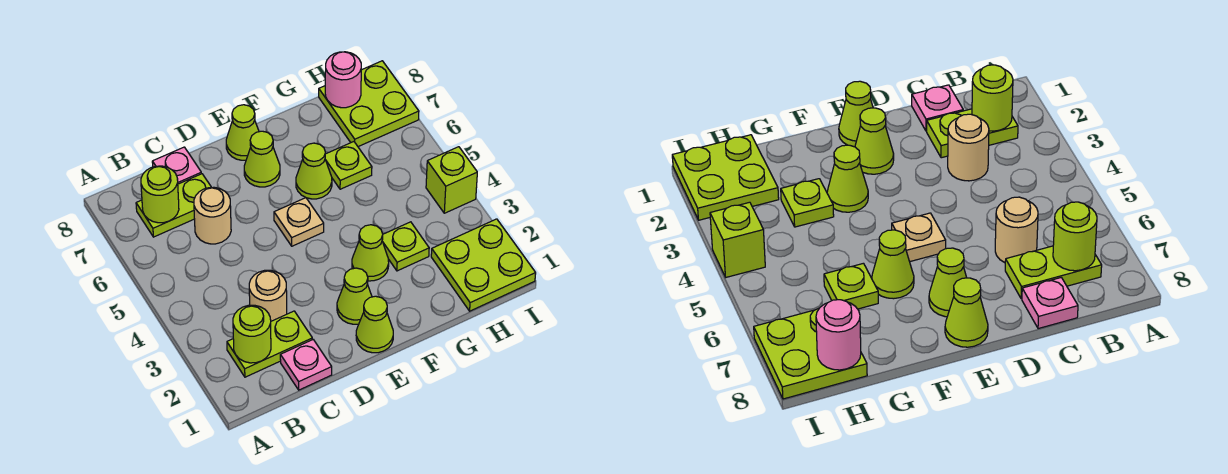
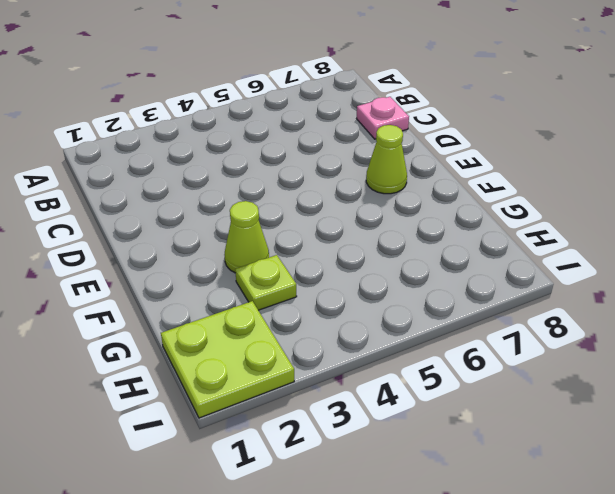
none -> lime 1x2 plate [227,311,312,377]
none -> lime 1x2 plate [136,174,212,237]
none -> pink 1x1 plate [280,340,332,390]

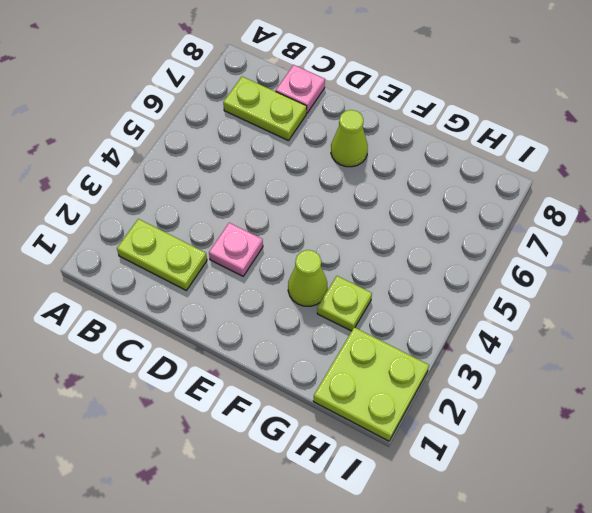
pink 1x1 plate [209,223,263,276] -> pink 1x1 plate moved to [280,340,332,390]
none -> tan 1x1 round brick [249,270,287,321]
none -> tan 1x1 round brick [194,187,231,244]
none -> lime 1x1 cone [356,296,393,353]

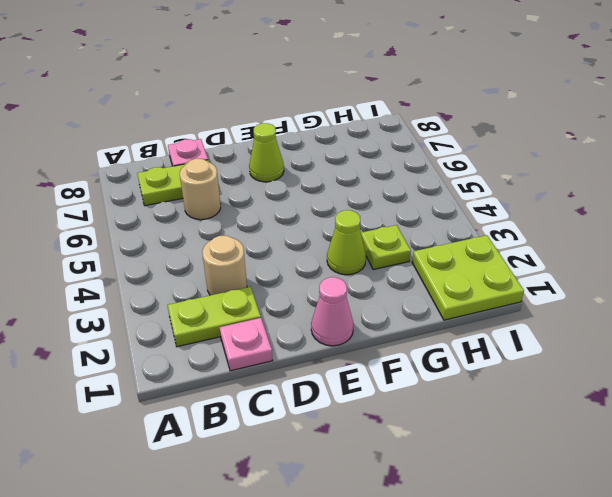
pink 1x1 cone [311,277,354,346] -> lime 1x1 cone [356,296,393,353]
none -> lime 1x1 cone [337,268,372,324]
none -> tan 1x1 plate [274,198,324,246]
none -> lime 1x1 cone [226,105,259,160]

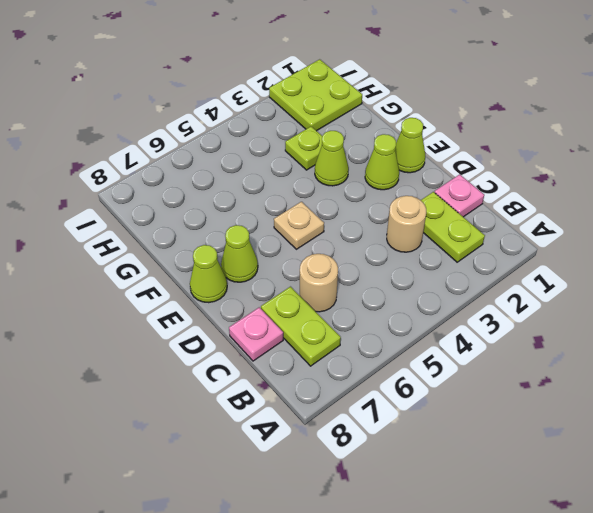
none -> lime 1x1 cone [296,143,332,199]
none -> lime 1x1 plate [325,142,372,189]
none -> lime 2x2 plate [319,61,419,147]

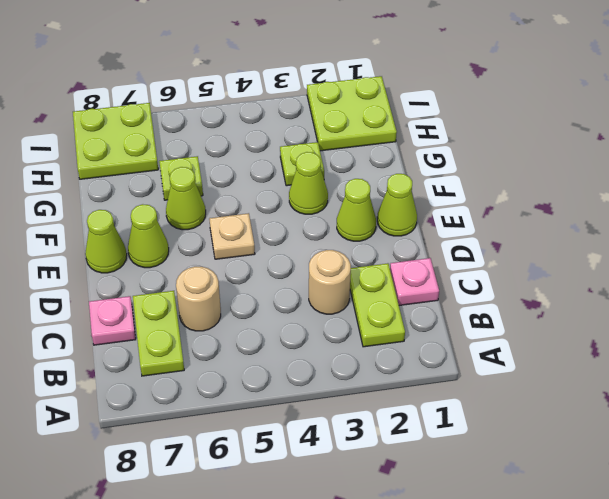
none -> lime 1x1 brick [426,147,477,213]
none -> lime 1x1 round brick [233,305,271,363]
none -> lime 1x1 round brick [141,166,179,223]

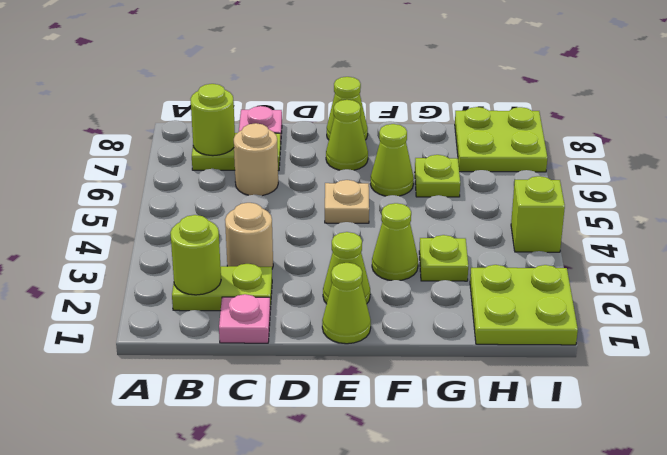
none -> pink 1x1 round brick [325,52,361,108]

